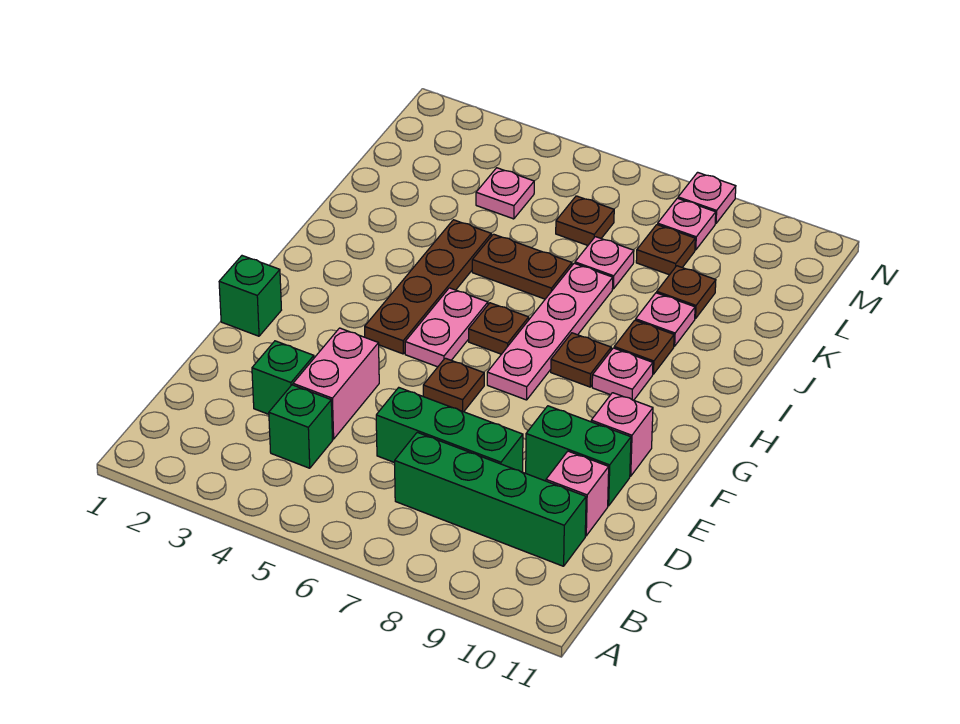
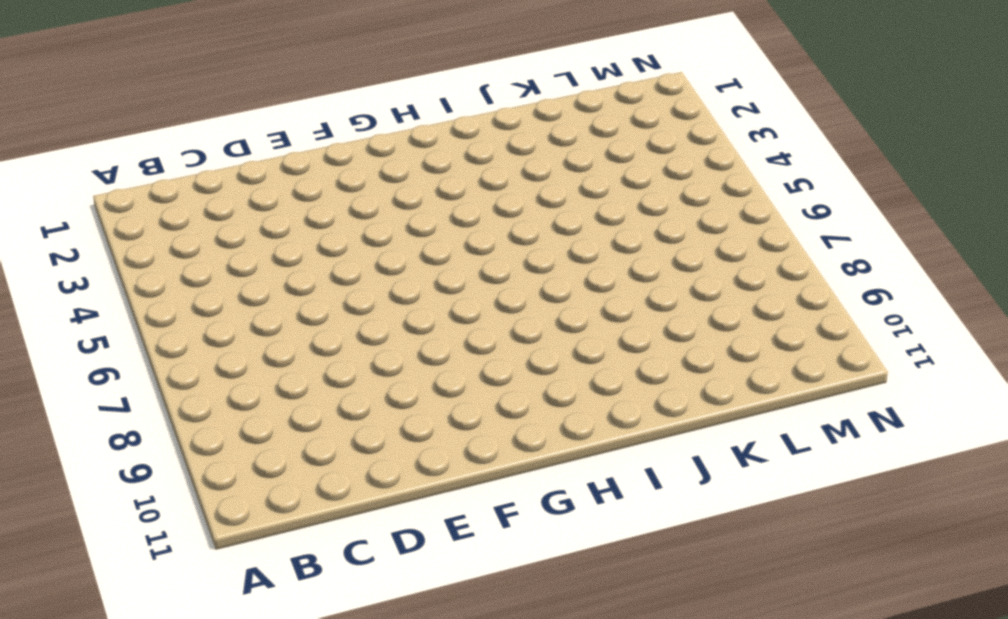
none -> green 1x1 brick [269,385,333,468]
none -> green 1x4 brick [395,432,586,566]
none -> green 1x1 brick [252,341,314,414]

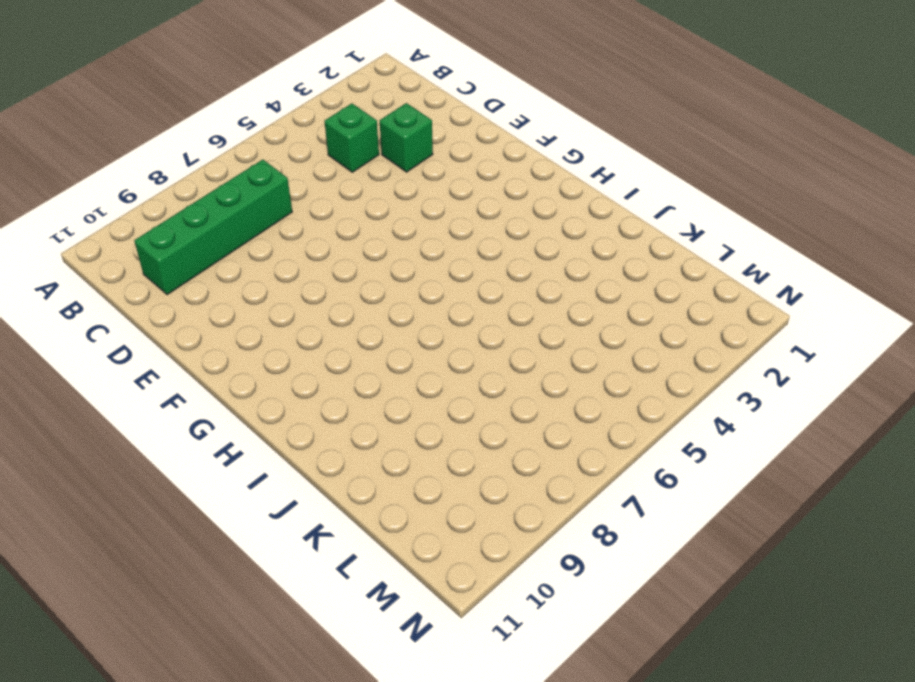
none -> pink 1x2 brick [293,328,379,439]
none -> green 1x3 brick [376,388,523,472]
none -> pink 1x1 brick [546,451,609,536]

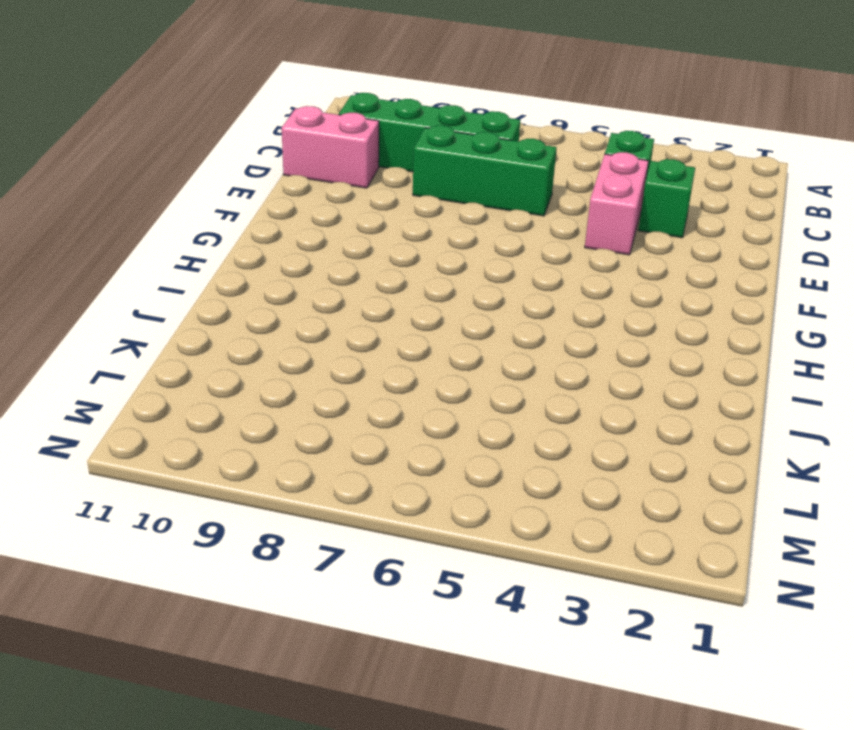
pink 1x2 brick [282,106,379,188] -> pink 1x1 brick [546,451,609,536]
none -> green 1x2 brick [526,406,631,506]
none -> green 1x1 brick [219,256,281,336]
none -> brown 1x1 plate [423,358,484,412]

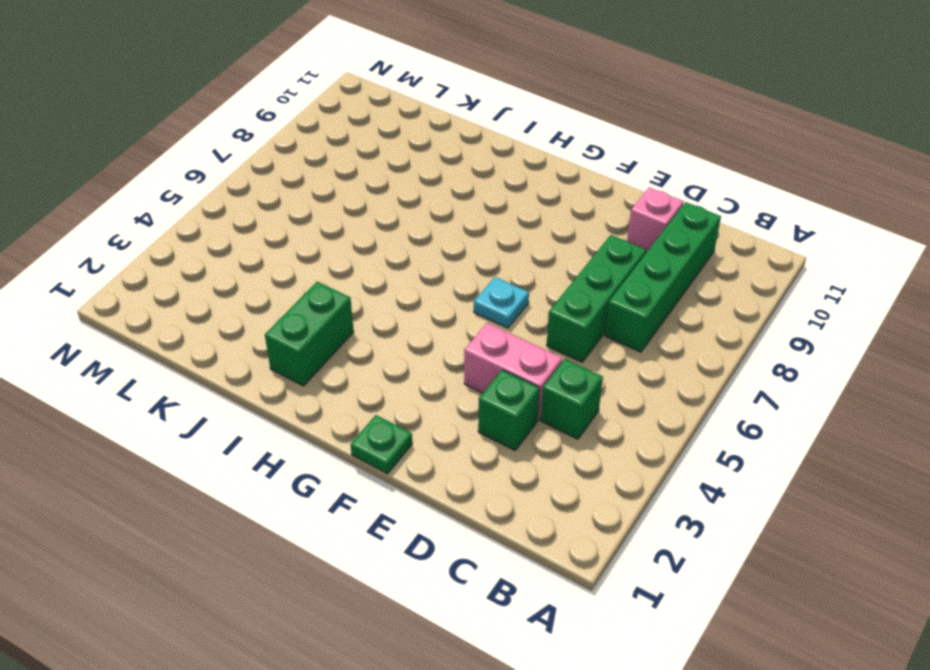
green 1x1 plate [350,415,412,474] -> green 1x1 brick [219,256,281,336]
cyan 1x1 plate [474,277,529,328] -> brown 1x1 plate [423,358,484,412]
green 1x2 brick [265,282,354,386] -> green 1x2 brick moved to [526,406,631,506]
none -> pink 1x1 brick [591,393,653,476]
none -> brown 1x4 plate [365,220,491,354]
none -> pink 1x2 plate [405,288,488,367]

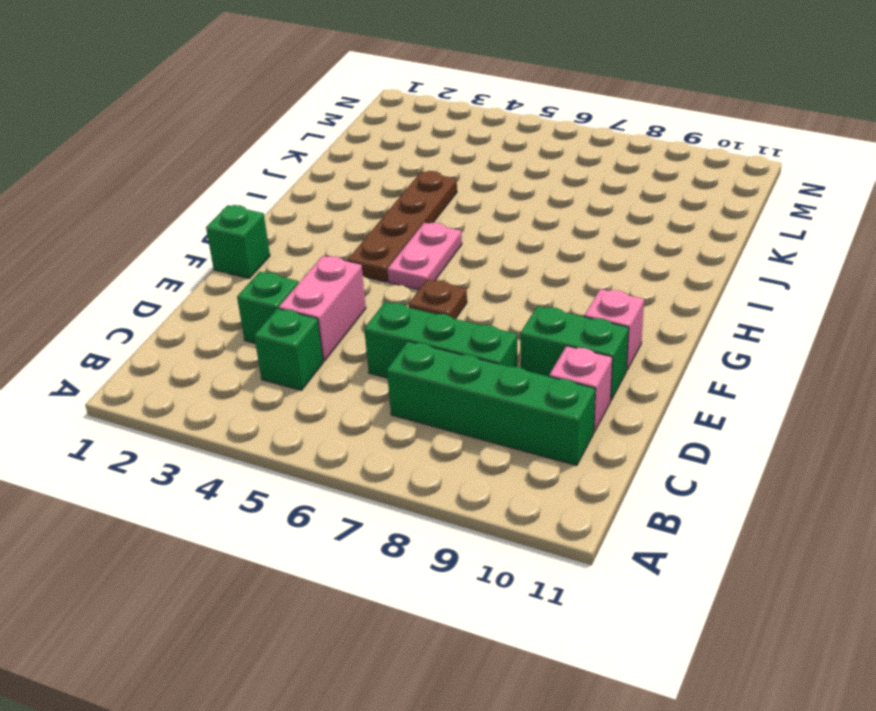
none -> pink 1x4 plate [487,263,613,400]
none -> brown 1x1 plate [469,303,529,354]
none -> brown 1x1 plate [551,333,611,387]

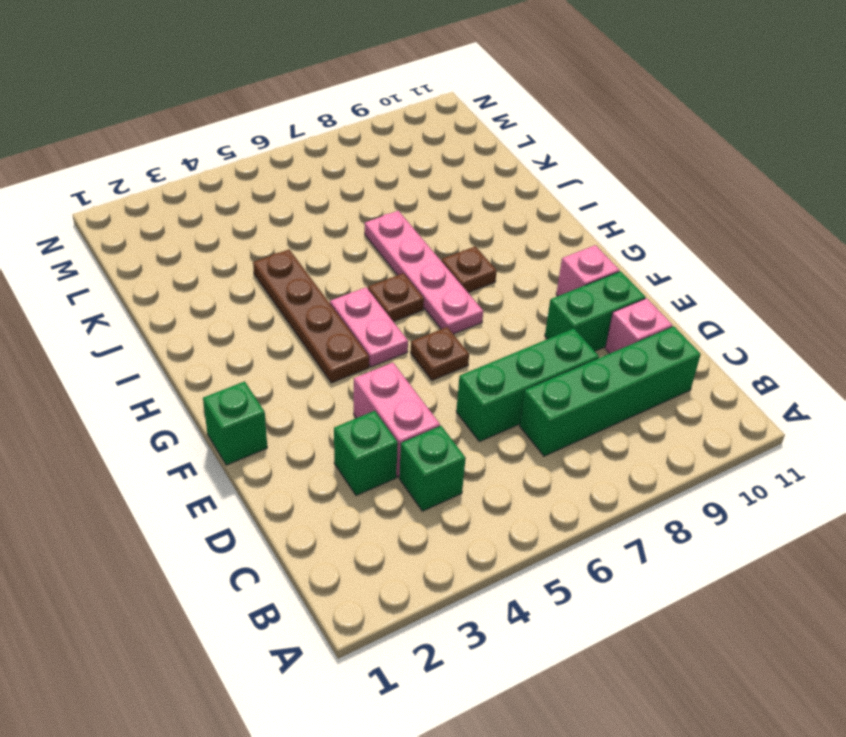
none -> pink 1x1 plate [592,348,653,400]
none -> brown 1x1 plate [614,320,674,374]
none -> brown 1x2 plate [472,234,572,299]

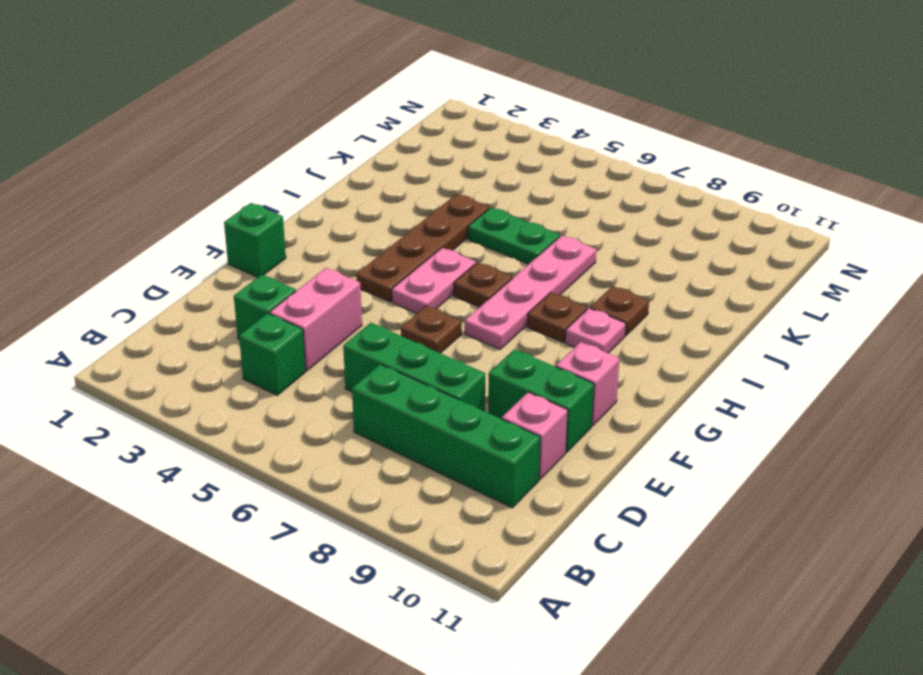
green 1x2 plate [468,208,560,264] -> brown 1x2 plate [472,234,572,299]
none -> pink 1x1 plate [636,293,695,346]
none -> pink 1x1 plate [575,237,634,289]
none -> brown 1x1 plate [657,266,716,319]

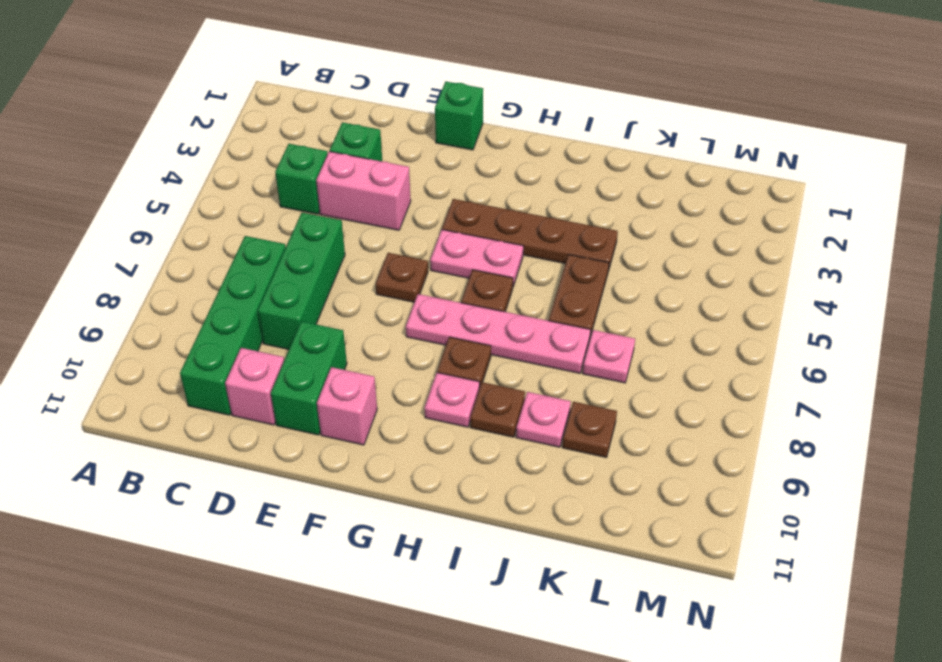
none -> pink 1x1 plate [476,168,534,219]
none -> brown 1x1 plate [556,196,614,245]
none -> brown 1x1 plate [636,225,695,275]

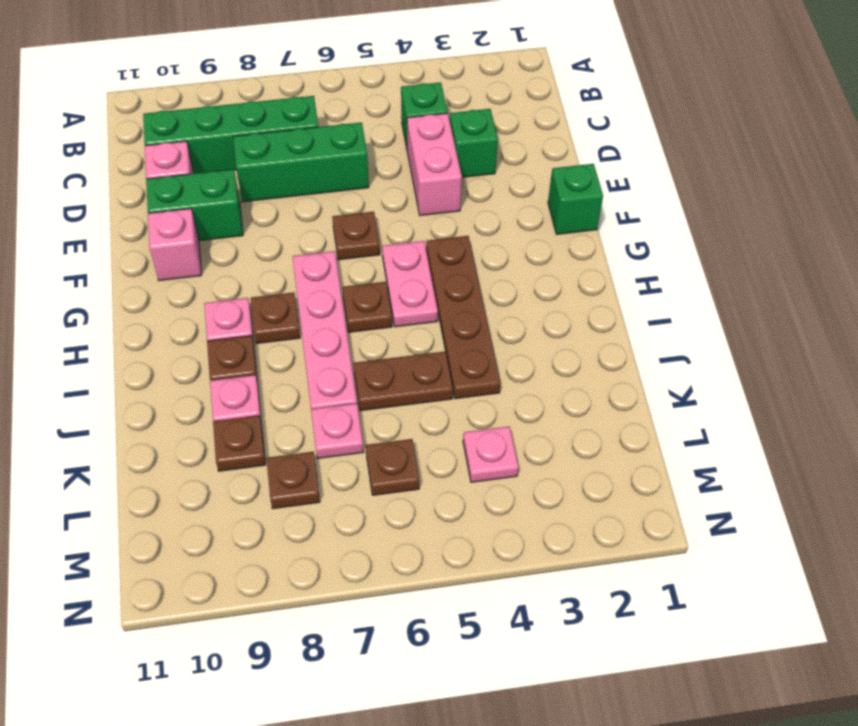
none -> pink 1x1 plate [658,198,716,250]
none -> pink 1x1 plate [678,172,736,224]

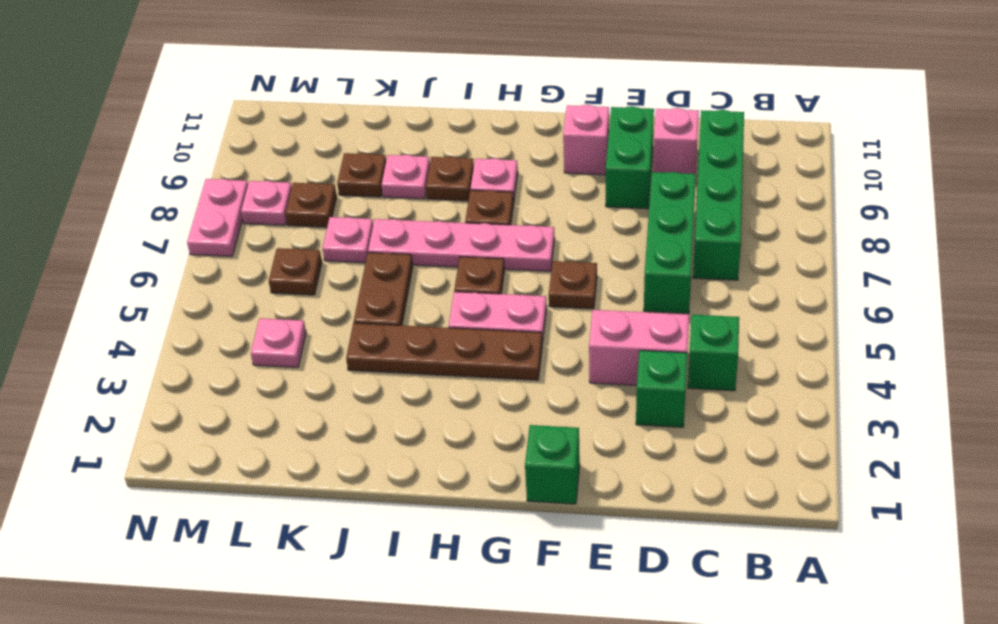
pink 1x2 plate [187,179,248,256] -> pink 1x1 plate [678,172,736,224]

